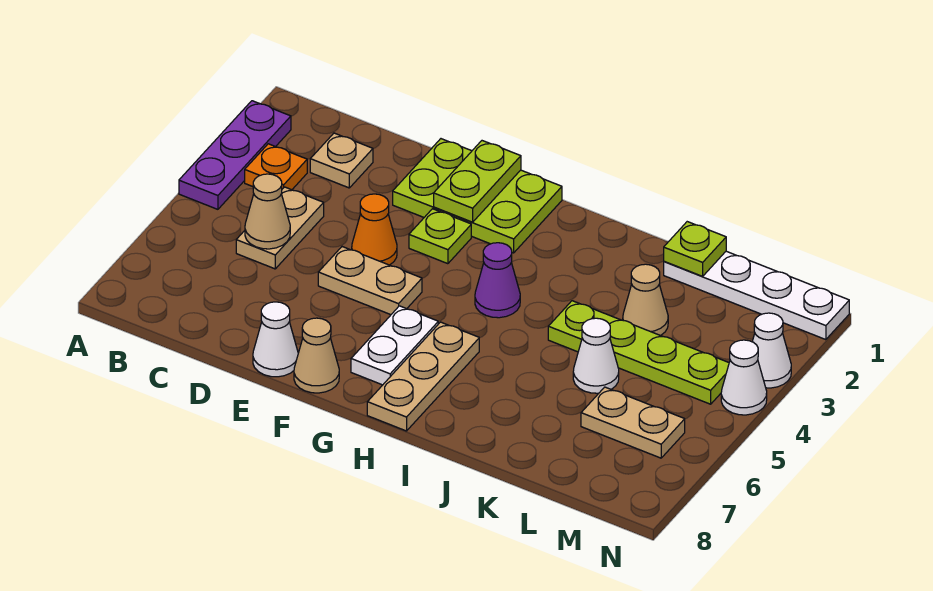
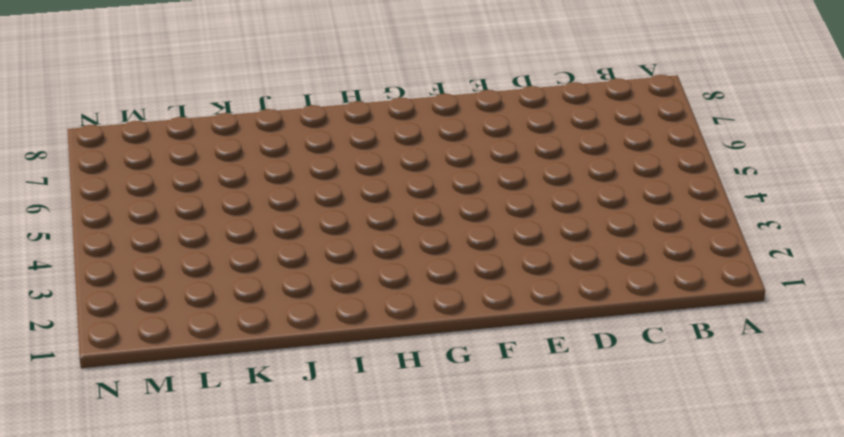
none -> purple 1x3 plate [179,101,291,209]
none -> orange 1x1 plate [245,144,307,190]
none -> tan 1x1 plate [310,133,373,188]

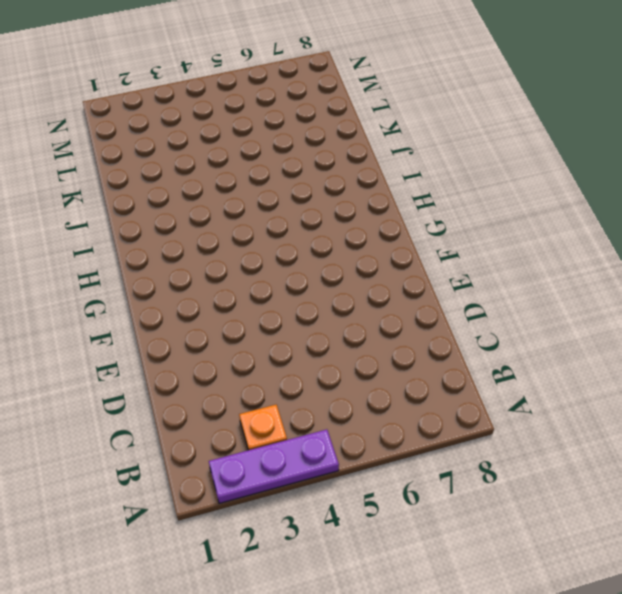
none -> tan 1x1 plate [310,133,373,188]
none -> tan 1x2 plate [236,187,324,269]
none -> lime 2x3 plate [393,139,562,253]

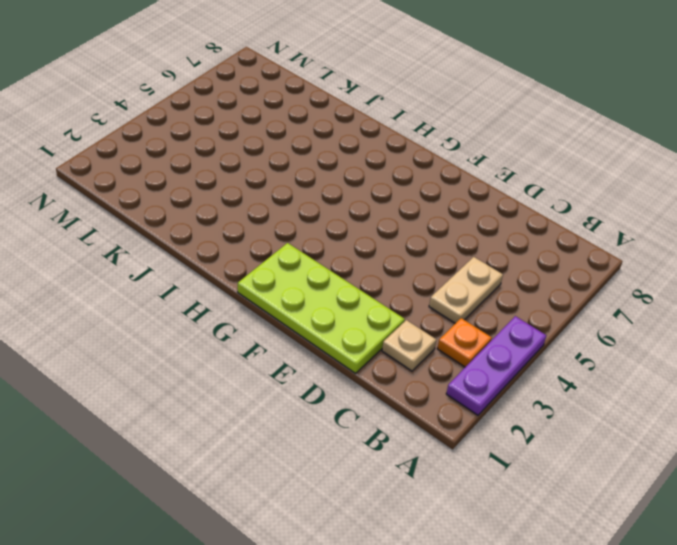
lime 2x4 plate [238,243,405,373] -> lime 2x3 plate [393,139,562,253]
none -> orange 1x1 cone [352,194,397,265]
none -> tan 1x2 plate [318,247,422,315]
none -> white 1x1 cone [253,302,298,377]

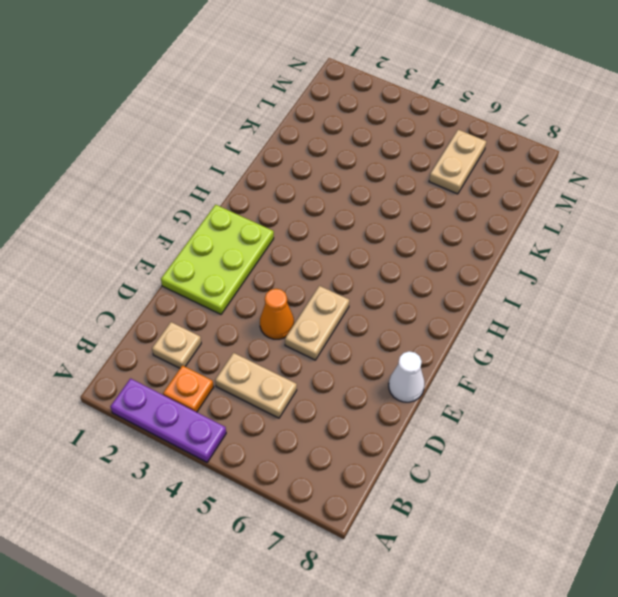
none -> lime 1x1 plate [409,209,471,264]
none -> tan 1x1 cone [294,318,339,393]
none -> white 1x2 plate [351,306,438,385]

